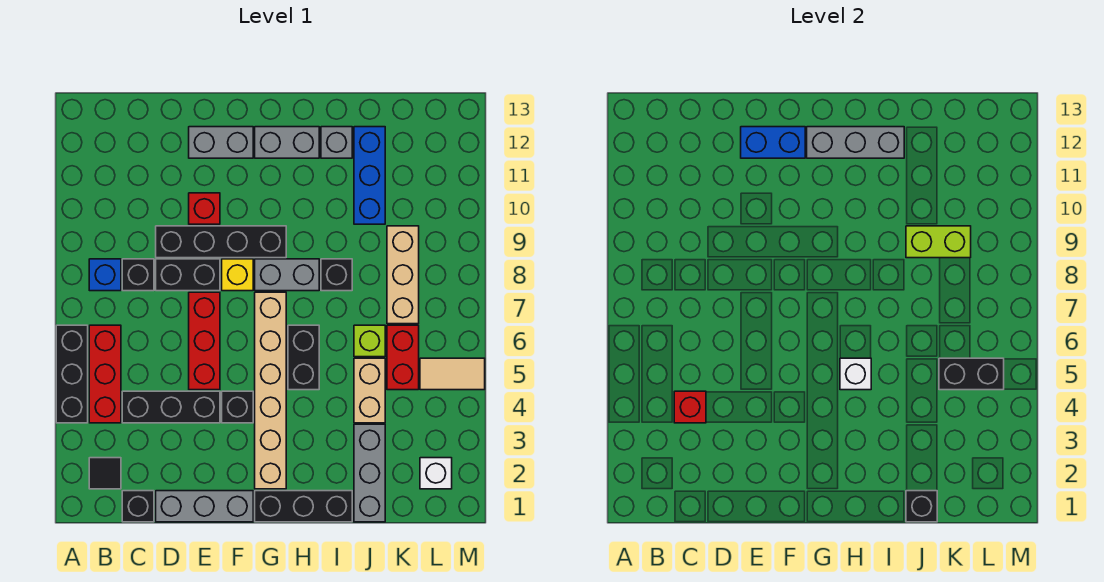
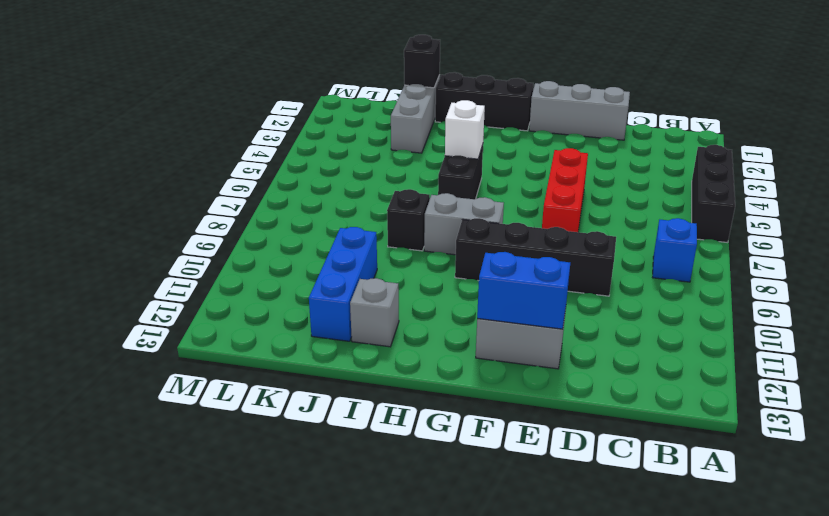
none -> black 1x1 tile [89,458,121,489]
none -> red 1x3 brick [89,325,121,423]
none -> black 1x1 brick [122,491,154,522]
none -> black 1x3 brick [122,391,220,423]

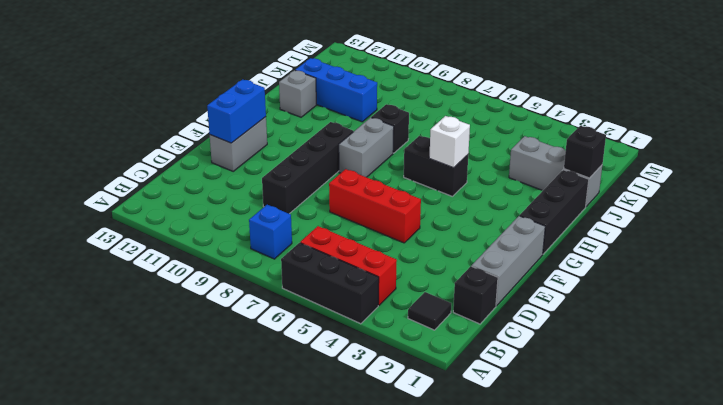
none -> black 1x3 brick [122,391,220,423]
none -> black 1x1 brick [122,259,154,291]
none -> black 1x2 brick [156,259,220,291]
none -> red 1x1 brick [189,193,220,224]

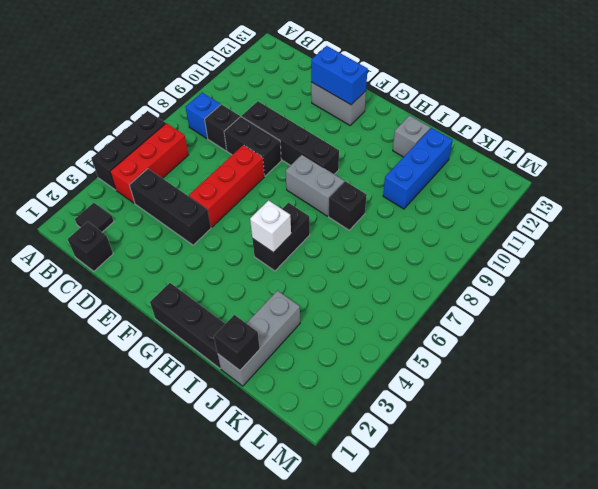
none -> grey 1x3 brick [156,491,253,522]
none -> red 1x1 brick [189,193,220,224]
none -> black 1x1 brick [222,391,253,423]
none -> yellow 1x1 brick [222,259,253,291]

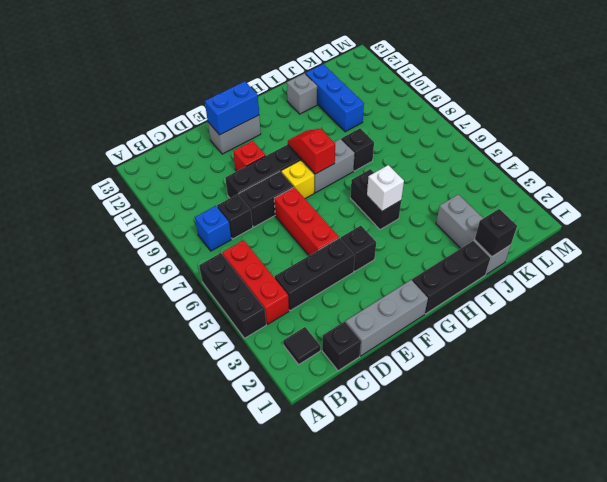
red 1x2 slope [288,129,335,174] -> none
none -> tan 1x6 brick [255,292,286,489]
none -> grey 1x2 brick [255,127,319,158]
none -> tan 1x2 brick [354,358,385,423]
none -> lime 1x1 brick [354,325,385,357]

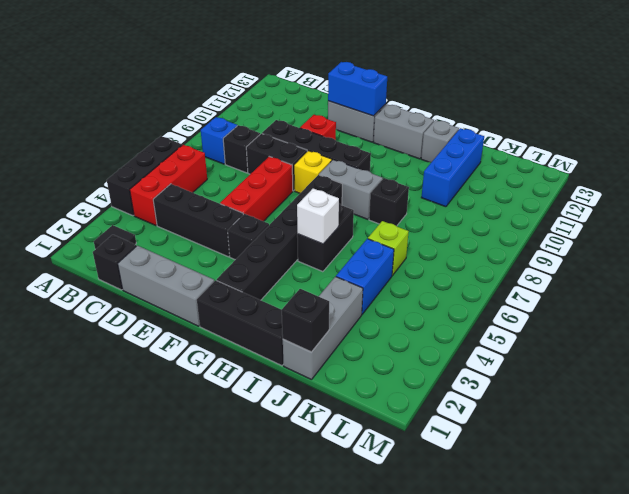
black 1x6 brick [217,175,342,300] -> tan 1x6 brick [255,292,286,489]
blue 1x2 brick [336,239,394,314] -> tan 1x2 brick [354,358,385,423]
none -> red 1x2 brick [387,325,419,390]
none -> tan 1x3 brick [387,226,419,324]
none -> white 1x1 brick [420,458,452,489]
none -> tan 1x2 tile [420,358,485,390]

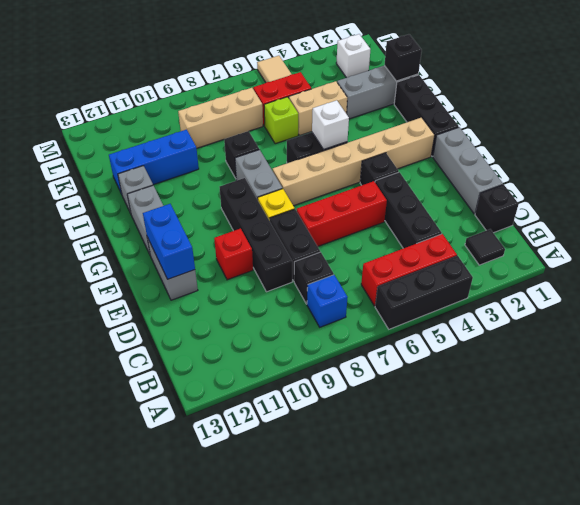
none -> red 1x1 brick [674,391,706,423]
none -> grey 1x3 brick [807,127,904,158]
none -> lime 1x2 brick [906,226,971,258]
none -> black 1x2 brick [939,358,1004,390]

